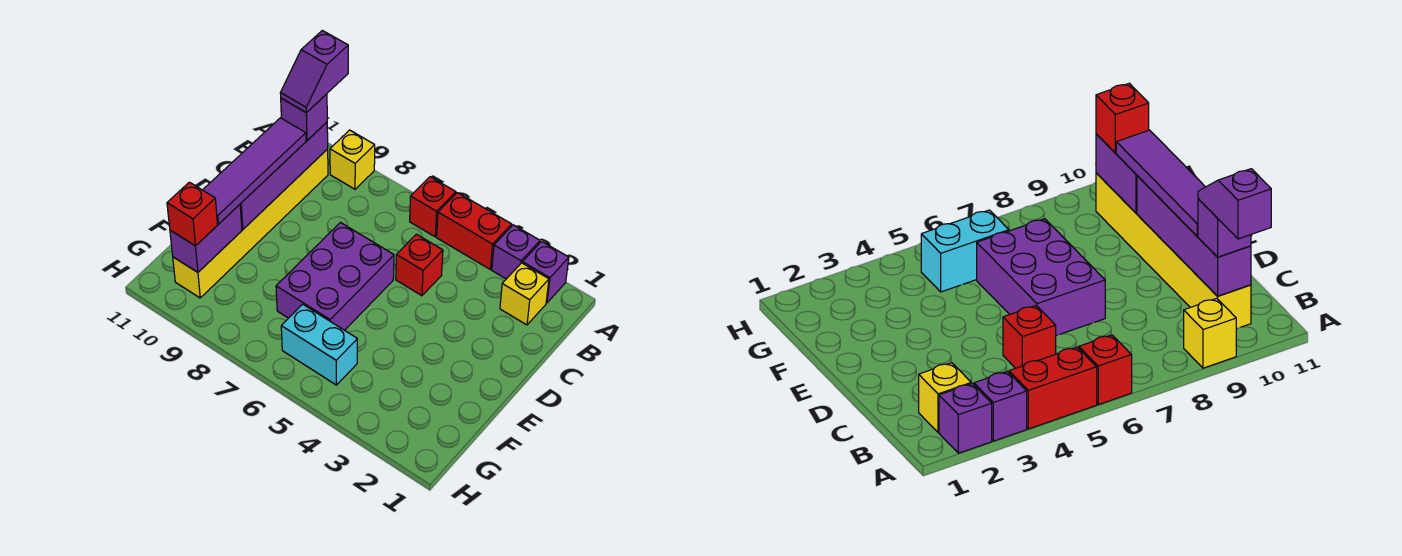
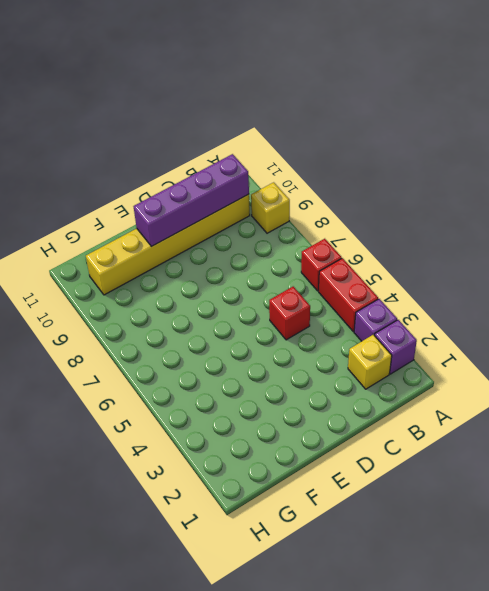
none -> purple 2x3 brick [276,223,394,330]
none -> cyan 1x2 brick [281,304,357,385]
none -> purple 1x2 brick [170,205,242,272]

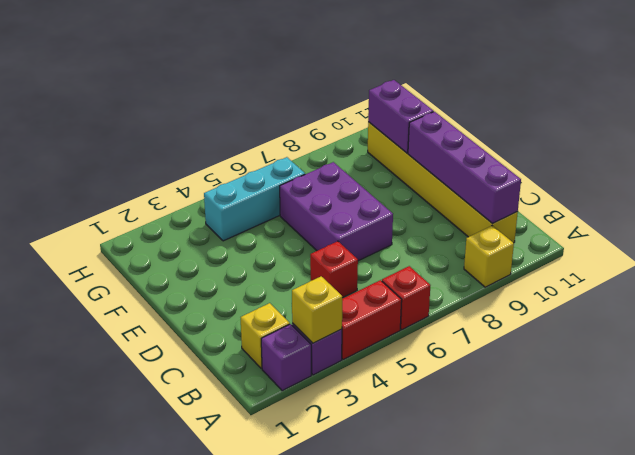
yellow 1x1 brick [292,276,342,343] -> none
cyan 1x3 brick [204,157,305,241] -> cyan 1x2 brick [281,304,357,385]
none -> purple 1x1 brick [281,94,327,140]
none -> purple 1x4 tile [203,118,306,224]
none -> red 1x1 brick [167,182,217,246]

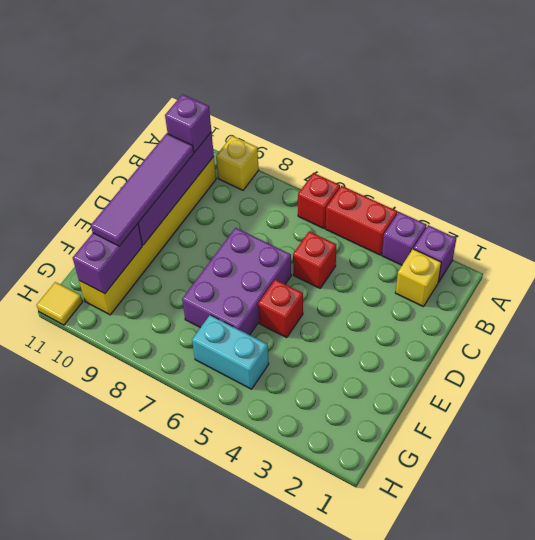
red 1x1 brick [258,280,303,337] -> red 1x1 brick moved to [167,182,217,246]
yellow 1x1 tile [37,282,82,325] -> none
none -> purple 1x2 slope [281,31,348,113]

